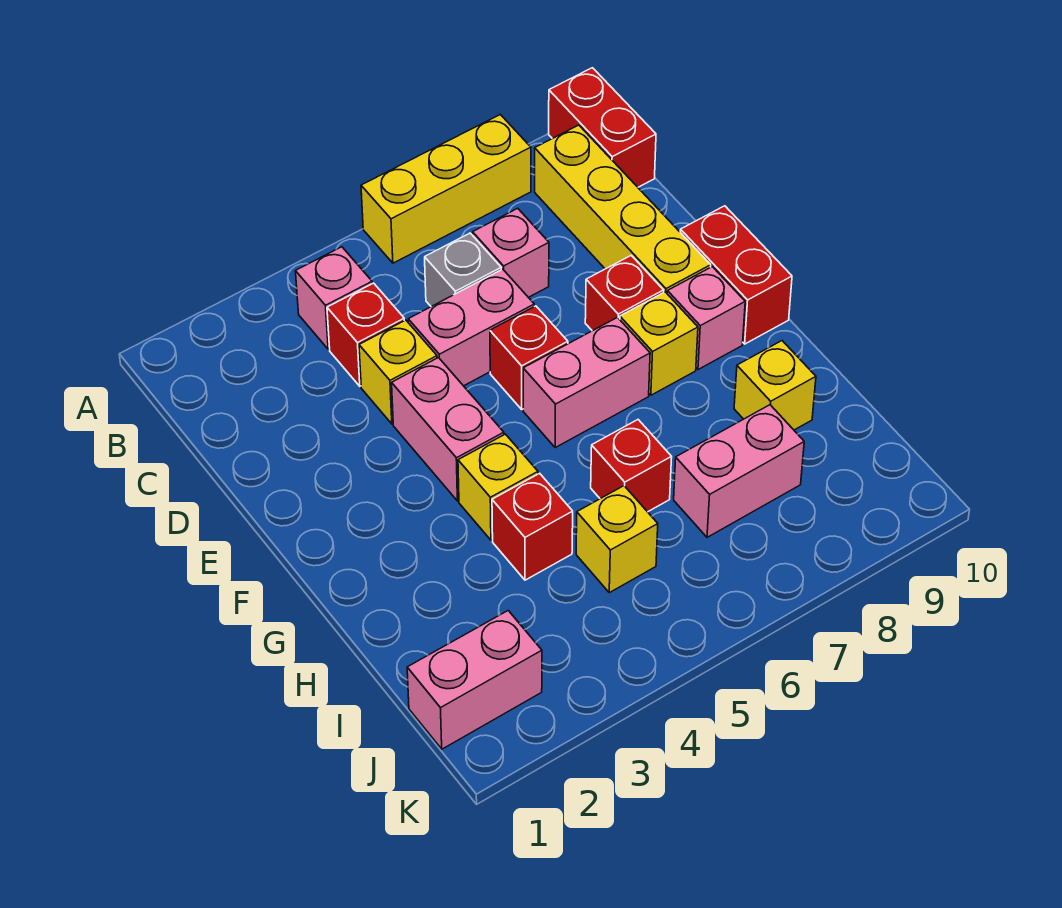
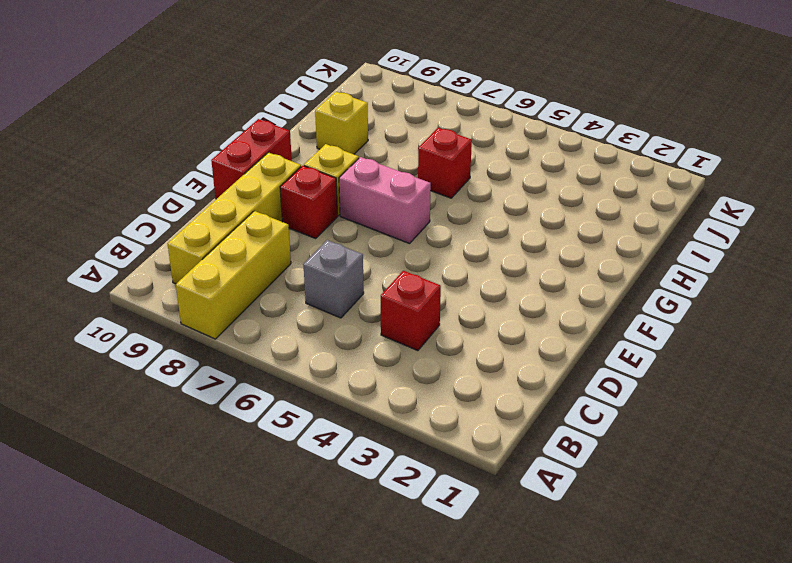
yellow 1x3 brick [176,211,291,339] -> yellow 1x3 brick turned to [361,115,531,263]
none -> red 1x2 brick [549,68,656,187]
none -> pink 1x1 brick [296,247,372,349]
none -> pink 1x1 brick [473,208,549,297]

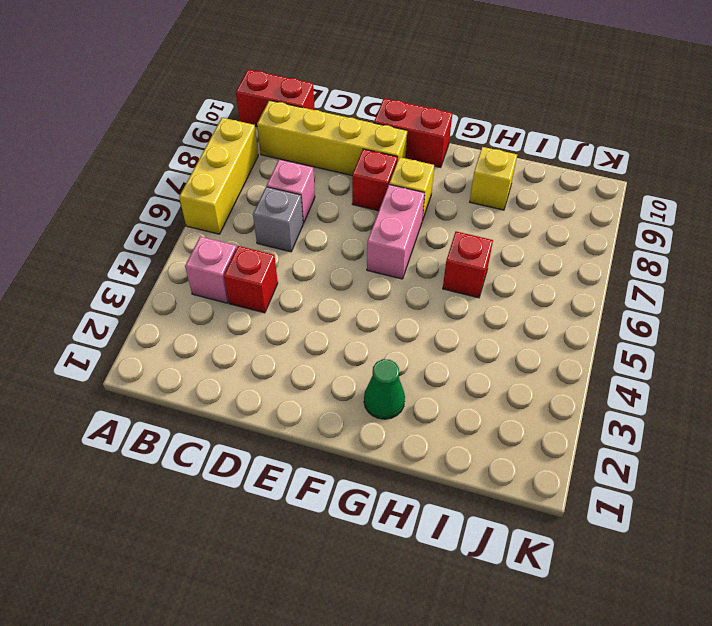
green 1x1 cone [364,359,405,419] -> none
none -> yellow 1x1 brick [359,320,437,424]
none -> pink 1x2 brick [408,269,534,386]
none -> pink 1x2 brick [392,358,504,501]

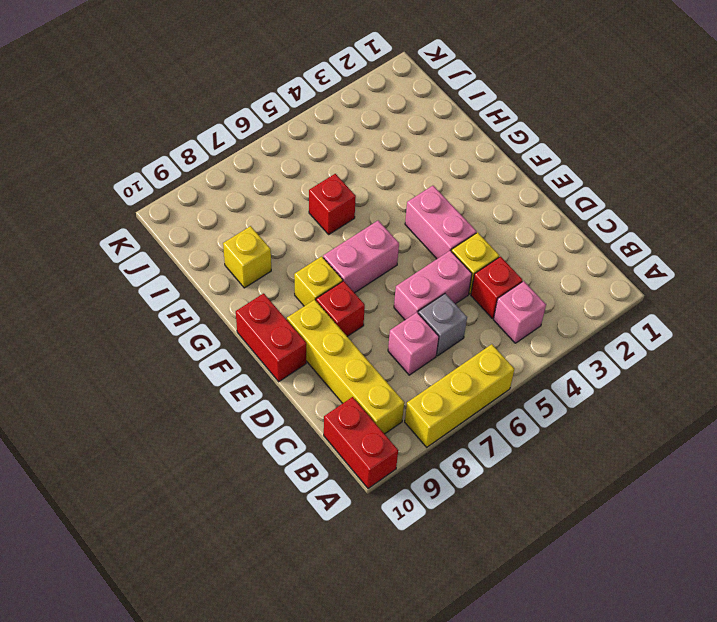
none -> red 1x1 brick [490,306,568,409]
none -> pink 1x1 brick [667,267,745,370]
none -> yellow 1x1 brick [458,434,538,540]

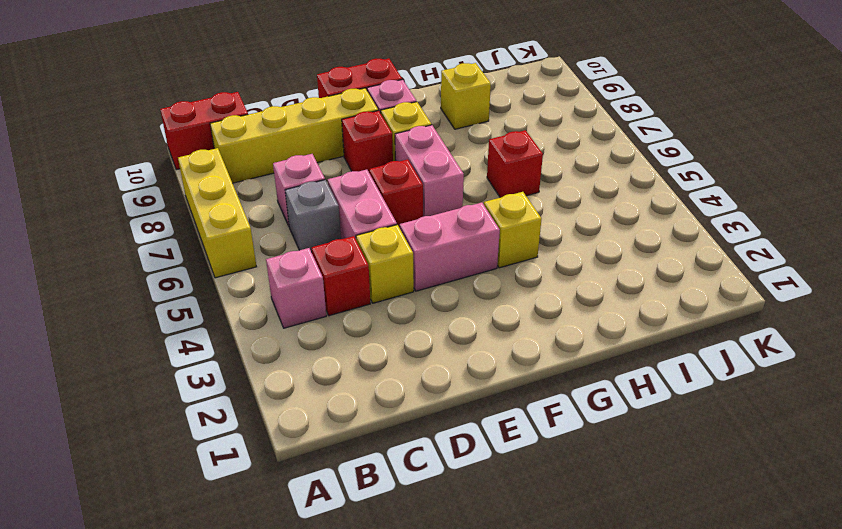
none -> red 1x1 brick [492,473,573,580]
none -> yellow 1x1 brick [576,486,658,593]
none -> pink 1x2 brick [674,405,804,537]

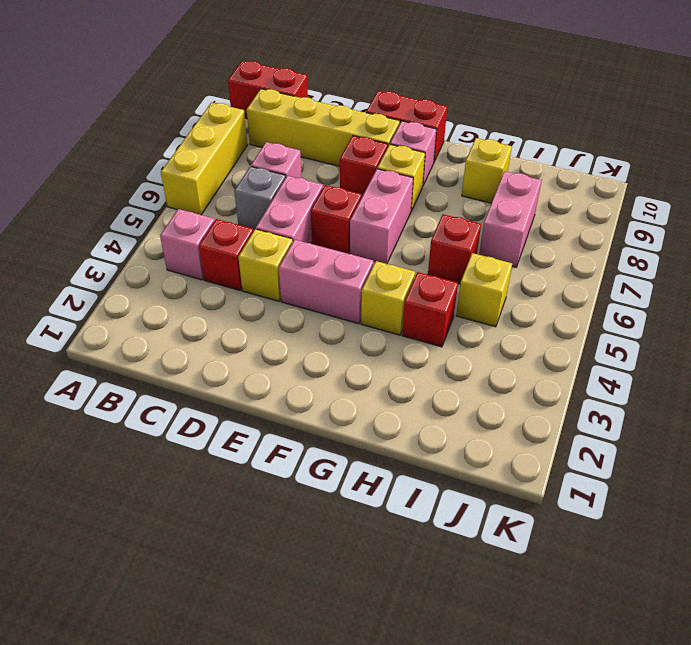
none -> pink 1x2 brick [407,611,542,749]

